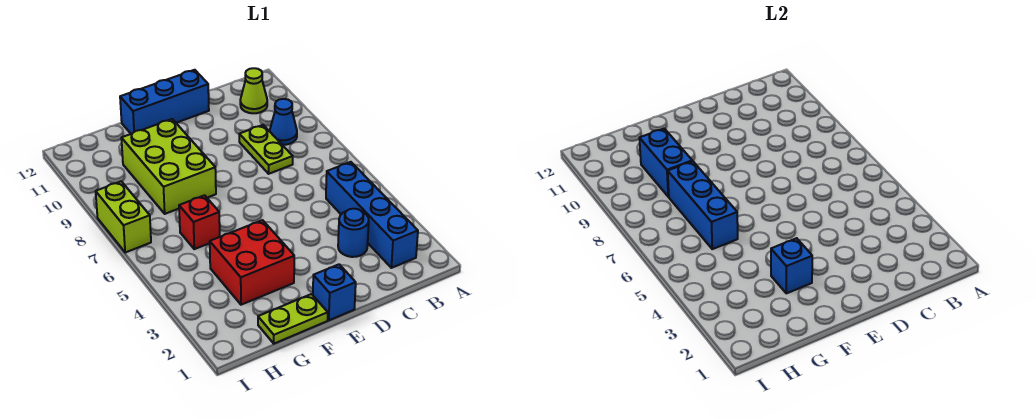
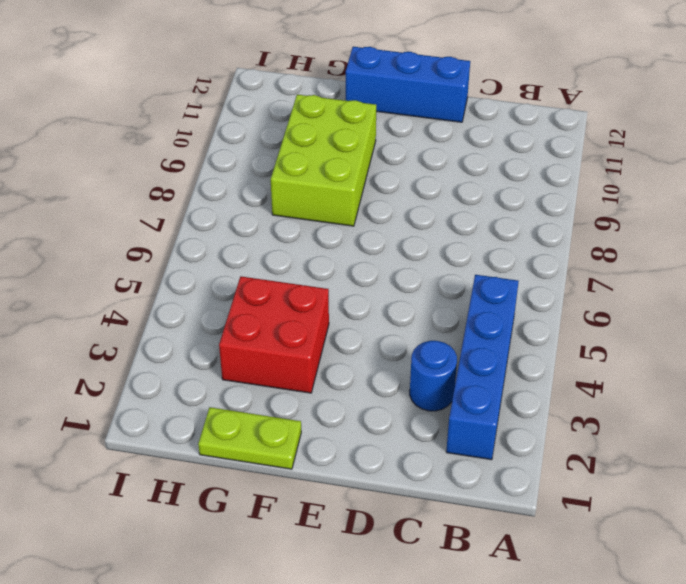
none -> blue 1x1 cone [270,99,297,145]
none -> lime 1x1 cone [240,68,267,113]
none -> lime 1x2 plate [239,125,293,174]

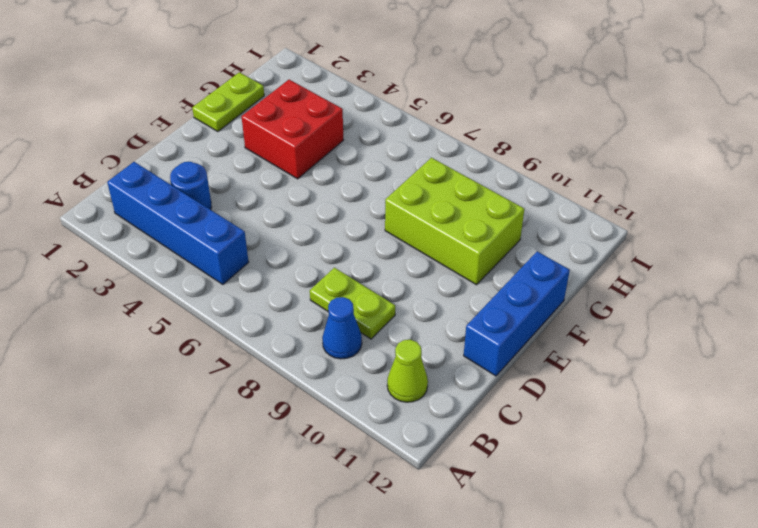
none -> blue 1x1 brick [313,264,356,320]
none -> red 1x1 brick [179,195,220,249]
none -> lime 1x2 brick [96,181,151,252]

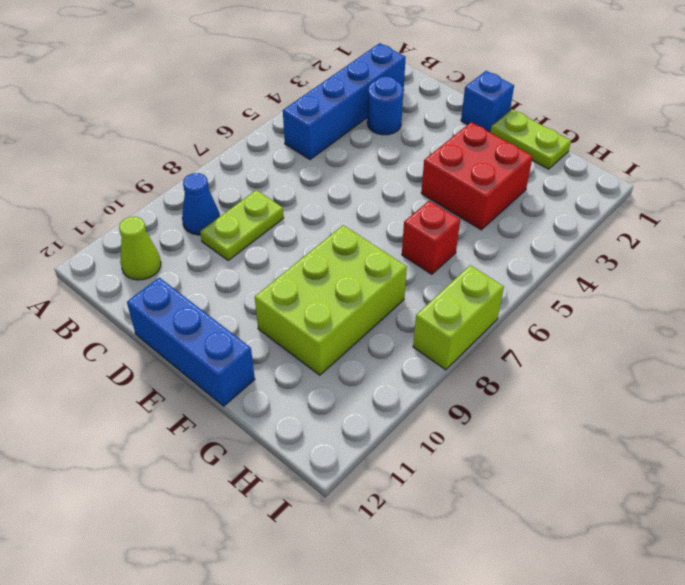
none -> blue 1x1 brick [771,238,812,293]
none -> blue 1x3 brick [668,161,738,249]
none -> blue 1x2 brick [639,129,692,197]

